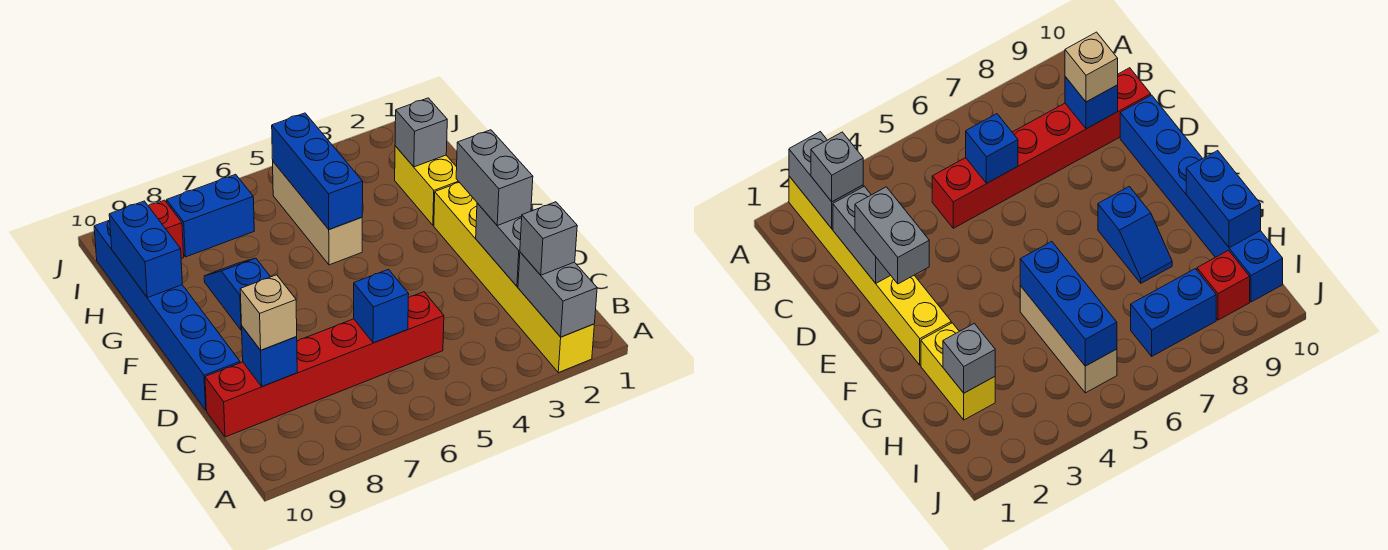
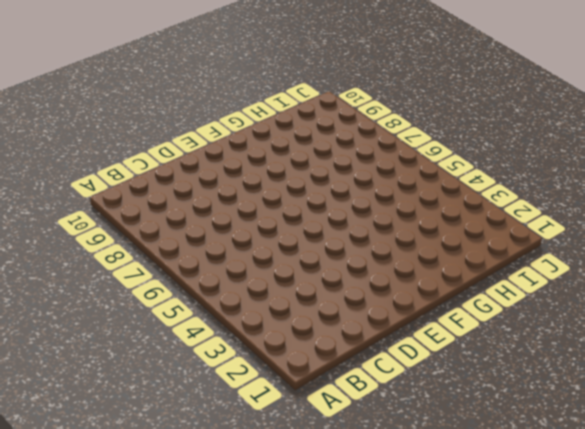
none -> yellow 1x6 brick [434,183,594,373]
none -> red 1x6 brick [205,292,444,437]
none -> blue 1x6 brick [94,220,240,410]

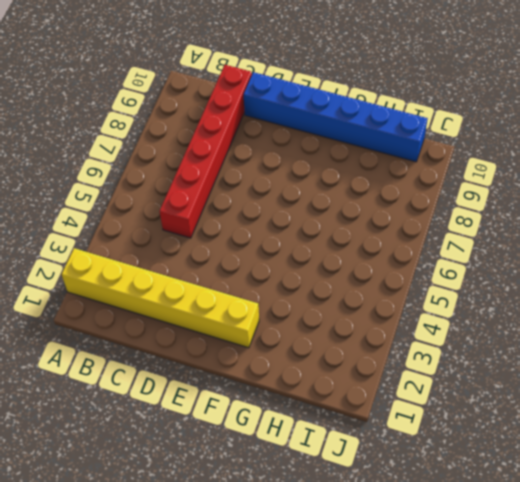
none -> blue 1x2 slope [204,258,270,330]
none -> yellow 1x2 brick [395,146,459,225]
none -> tan 1x3 brick [273,162,362,265]

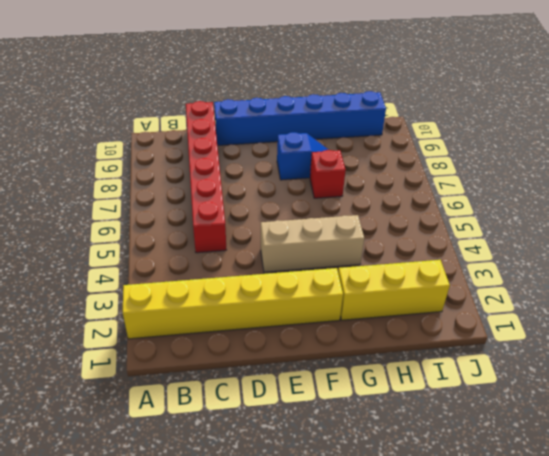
tan 1x3 brick [261,215,364,272] -> tan 1x3 brick moved to [273,162,362,265]
yellow 1x3 brick [338,260,450,320] -> yellow 1x2 brick [395,146,459,225]
red 1x1 brick [310,150,346,198] -> red 1x1 brick moved to [148,200,184,259]
none -> blue 1x2 brick [167,174,254,257]
none -> grey 1x2 brick [518,252,597,337]
none -> grey 1x2 brick [476,203,522,286]

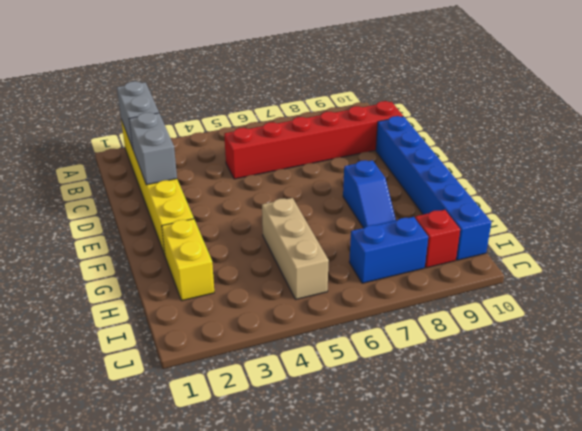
none -> blue 1x1 brick [354,269,409,343]
none -> blue 1x1 brick [242,327,297,387]
none -> blue 1x3 brick [272,113,363,229]

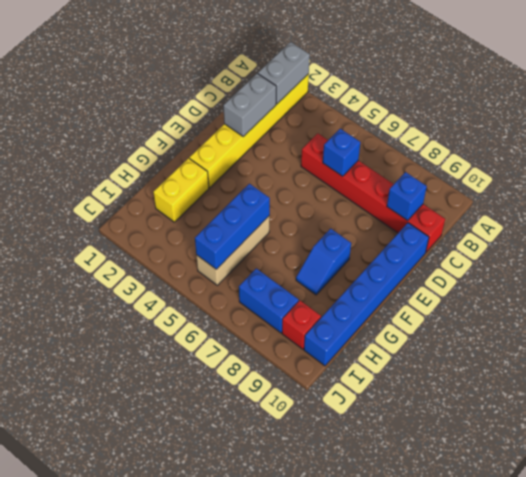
none -> blue 1x2 brick [109,201,182,298]
none -> grey 1x1 brick [395,98,447,167]
none -> grey 1x1 brick [520,202,577,275]

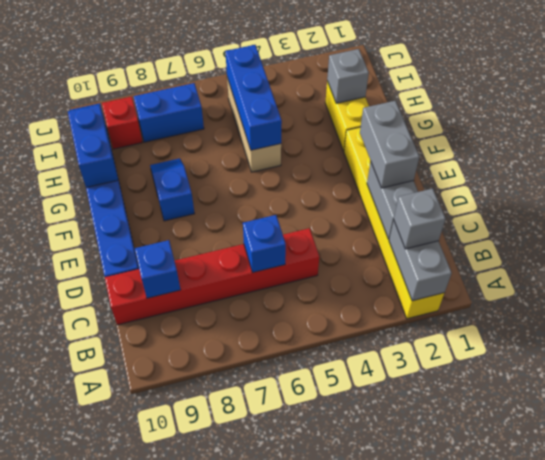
none -> tan 1x1 brick [240,275,297,350]

